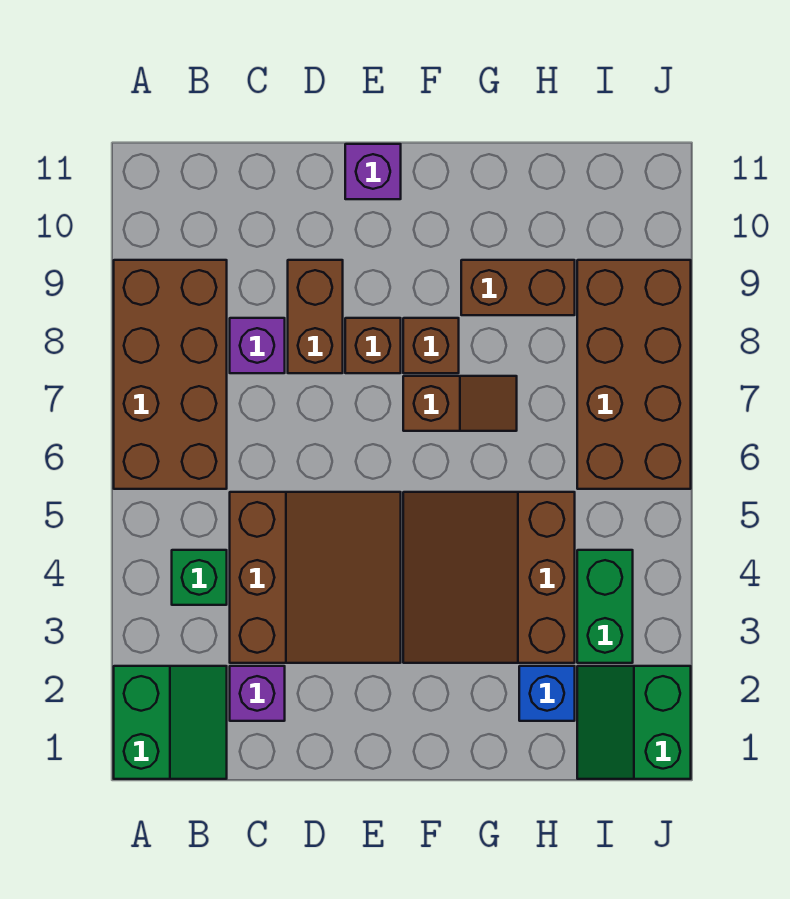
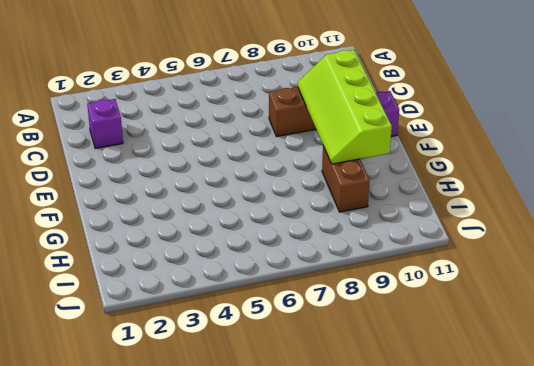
lime 2x4 slope [298,50,392,164] -> none
none -> green 2x2 slope [114,666,227,779]
none -> brown 2x4 brick [114,260,227,489]
none -> green 1x1 brick [172,550,227,605]

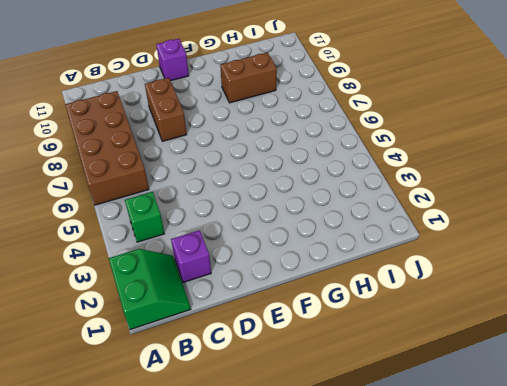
none -> brown 3x3 slope [230,492,401,663]
none -> purple 1x1 brick [230,318,285,373]
none -> brown 1x1 brick [345,318,401,373]

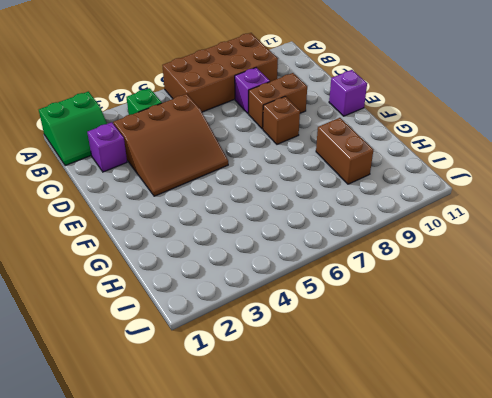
none -> brown 3x3 slope [403,492,575,663]
none -> brown 1x2 slope [403,376,517,431]
none -> brown 1x1 brick [403,318,459,373]

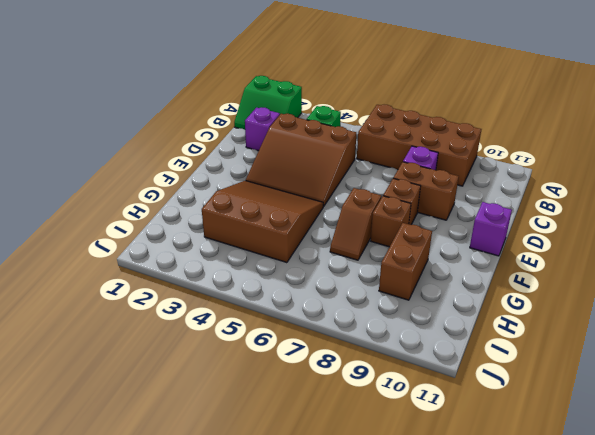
none -> blue 1x1 brick [519,666,575,721]
none -> green 2x2 slope [577,666,691,779]
none -> green 1x2 brick [577,550,633,663]

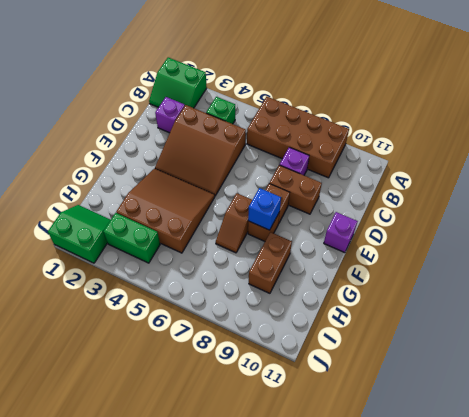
blue 1x1 brick [248,188,281,230] -> blue 1x1 brick moved to [519,666,575,721]
none -> brown 2x4 brick [577,260,691,489]

